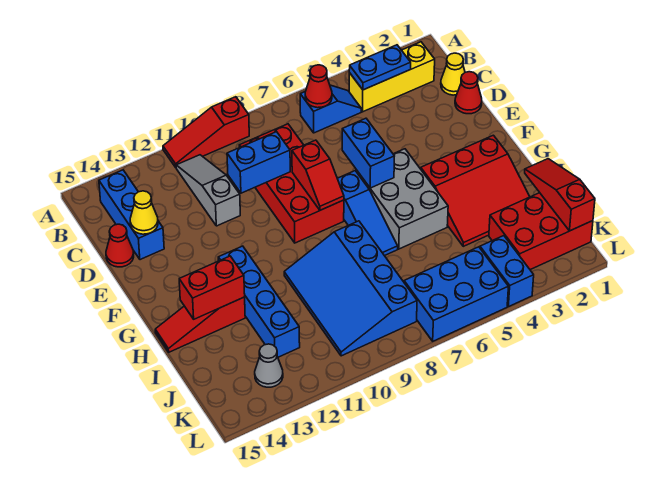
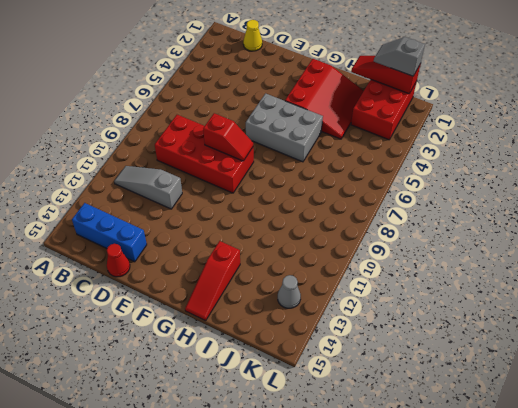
grey 1x2 slope [374,37,425,76] -> none
none -> red 1x3 slope [163,97,249,167]
none -> yellow 1x3 brick [349,42,435,112]
none -> blue 1x2 slope [300,85,361,133]

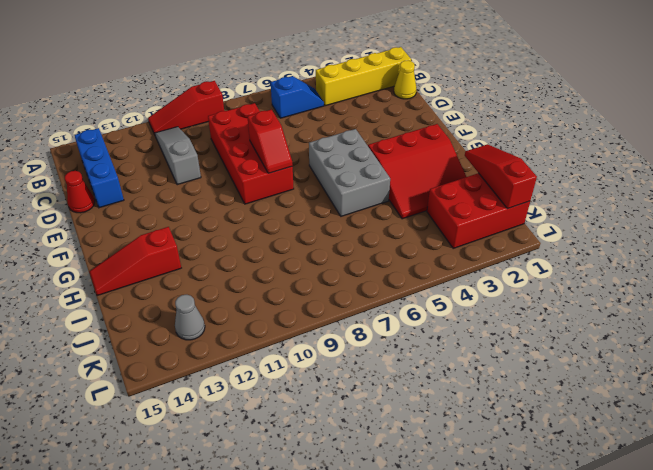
yellow 1x4 brick [315,47,411,106] -> yellow 1x3 brick [349,42,435,112]
none -> red 1x1 cone [455,72,482,114]
none -> blue 1x3 slope [337,171,398,256]
none -> blue 1x4 brick [218,246,300,357]

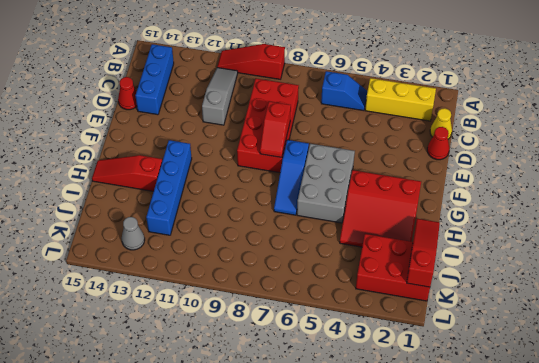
none -> blue 3x4 slope [284,221,417,356]
none -> blue 1x2 brick [480,236,534,307]
none -> blue 2x3 brick [404,247,508,341]

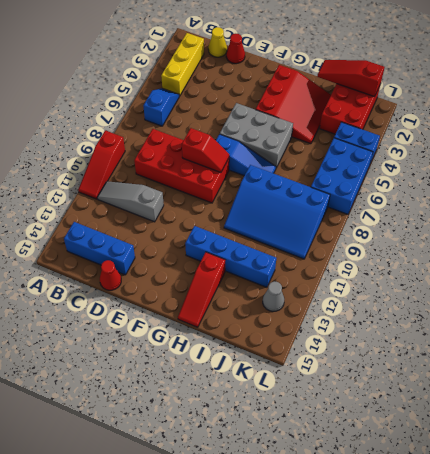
none -> blue 1x2 plate [349,45,411,90]
none -> red 1x1 cone [305,65,332,108]
none -> blue 1x2 brick [227,132,290,193]

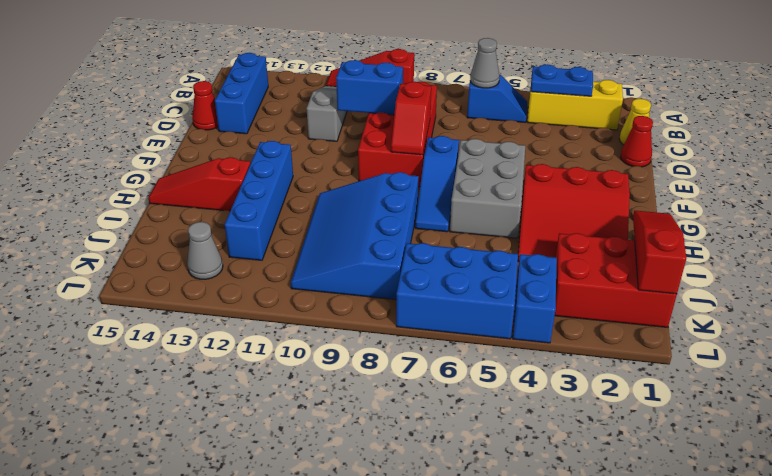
grey 1x1 cone [470,38,500,88] -> red 1x1 cone [305,65,332,108]
none -> yellow 1x1 cone [130,191,158,234]
none -> blue 1x2 brick [342,118,394,188]
none -> red 1x2 brick [179,256,245,319]

